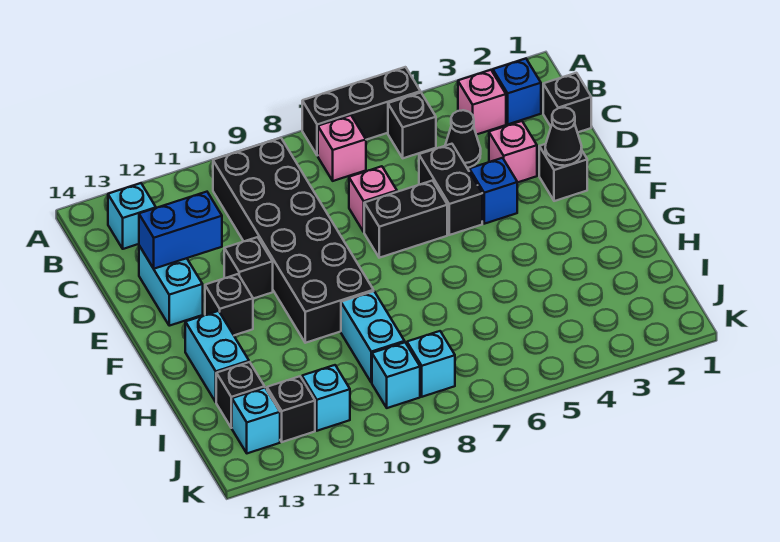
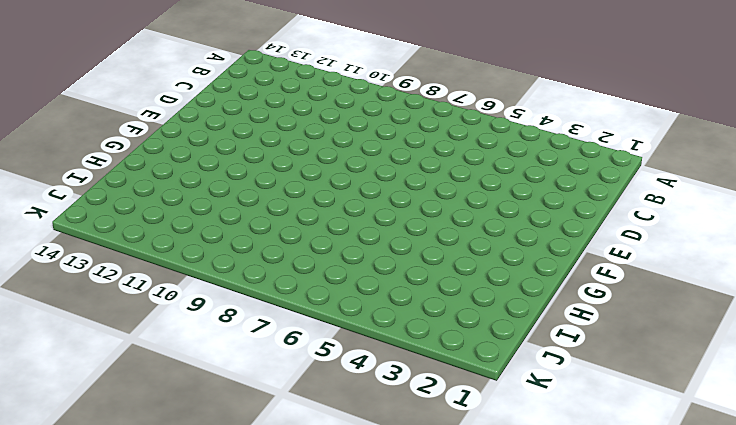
none -> black 1x3 brick [302,67,420,156]
none -> blue 1x1 brick [493,59,541,124]
none -> pink 1x1 brick [458,70,506,135]

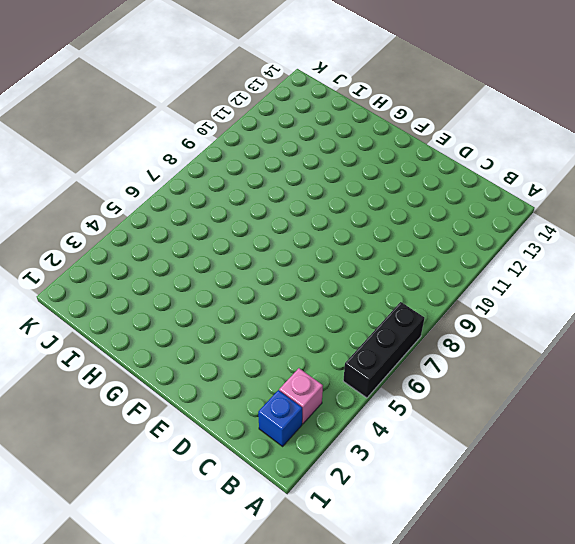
none -> black 1x1 brick [388,92,436,158]
none -> pink 1x1 brick [318,115,366,181]
none -> black 2x6 brick [213,138,374,343]

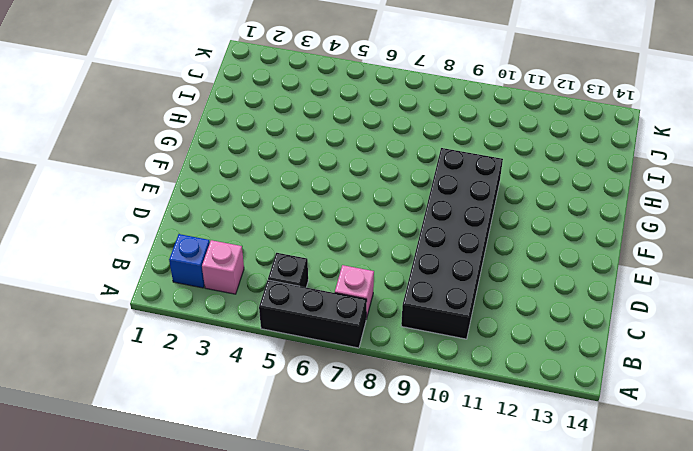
none -> cyan 1x1 brick [108,183,156,249]
none -> black 1x1 brick [543,73,591,132]
none -> black 1x1 cone [445,110,481,168]

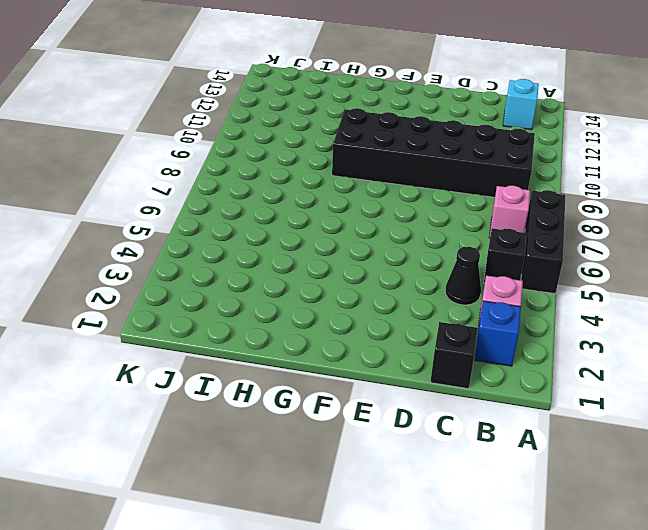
none -> pink 1x1 brick [489,121,537,183]
none -> black 1x2 brick [419,144,482,235]
none -> pink 1x1 brick [349,166,397,232]

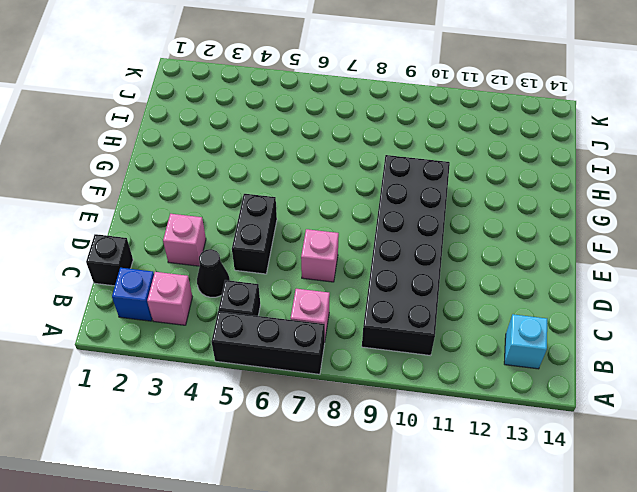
none -> cyan 1x2 brick [139,246,203,326]
none -> black 1x1 brick [539,144,587,201]
none -> blue 1x1 brick [469,158,517,224]

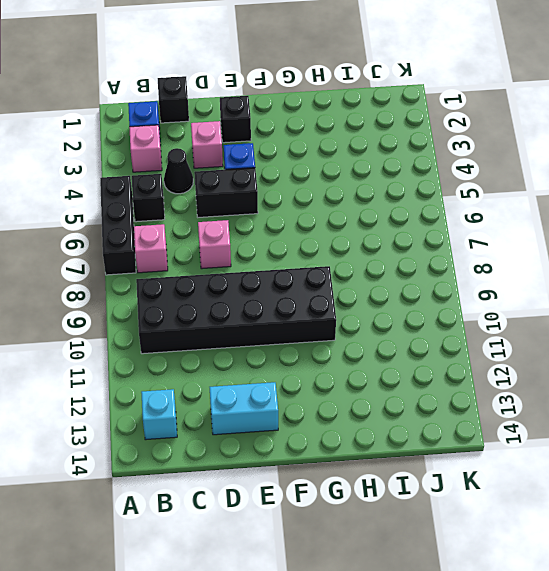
none -> black 1x2 brick [364,181,447,258]
none -> black 1x1 brick [224,237,273,299]
none -> black 1x1 brick [205,274,253,335]

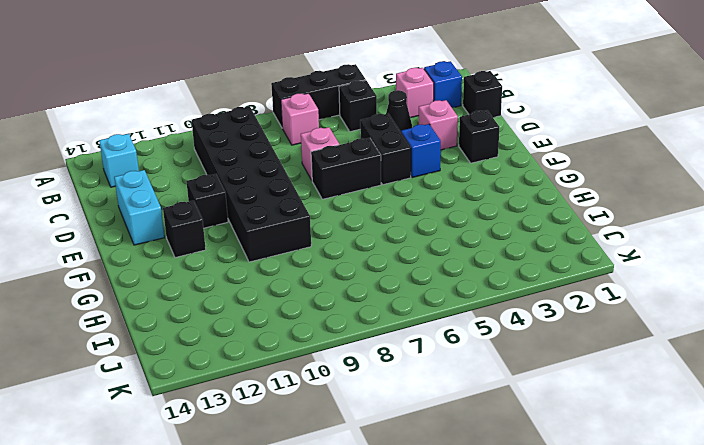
none -> cyan 1x2 brick [185,311,249,402]
none -> cyan 1x2 brick [341,291,405,383]
none -> black 1x1 brick [216,362,265,428]

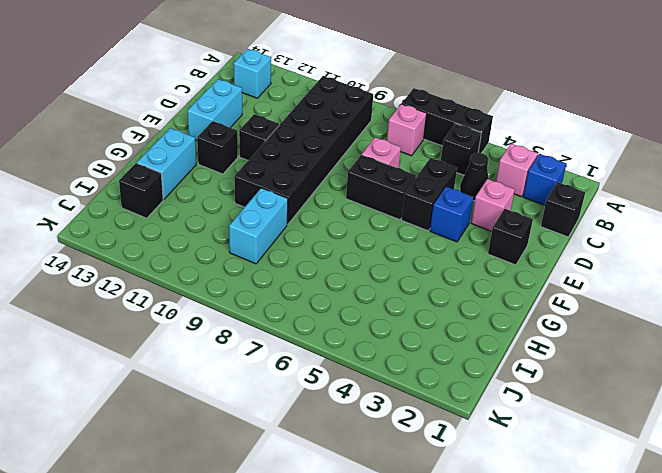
none -> cyan 1x1 brick [407,331,455,397]
none -> cyan 1x1 brick [372,342,420,408]
none -> cyan 1x1 brick [302,365,350,431]

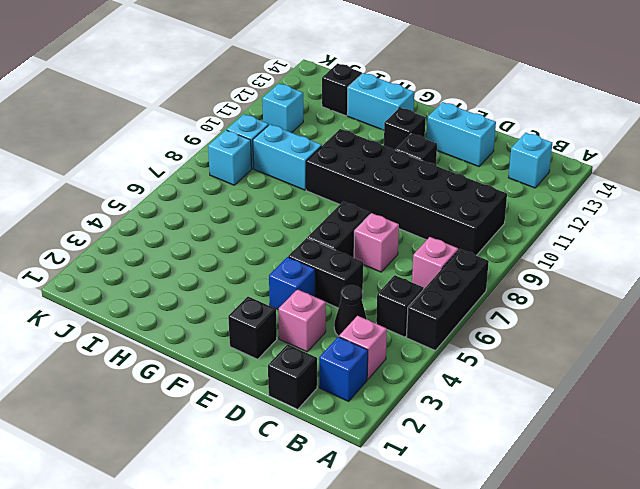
none -> black 1x1 brick [267,376,315,442]
none -> cyan 1x1 brick [232,388,280,453]
none -> blue 1x2 brick [139,192,222,269]

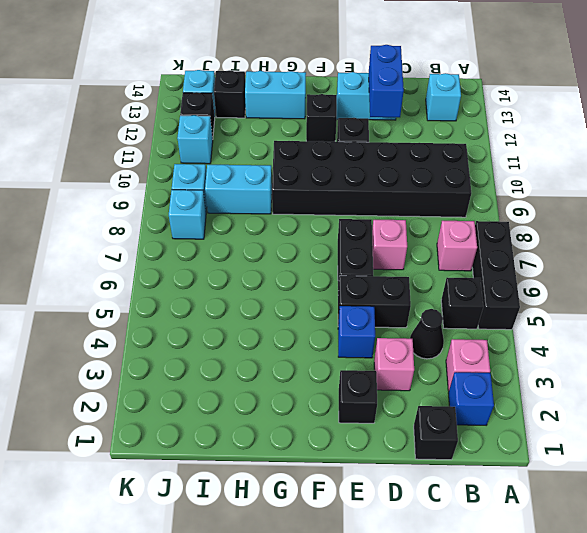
none -> black 1x1 cone [545,107,582,166]

